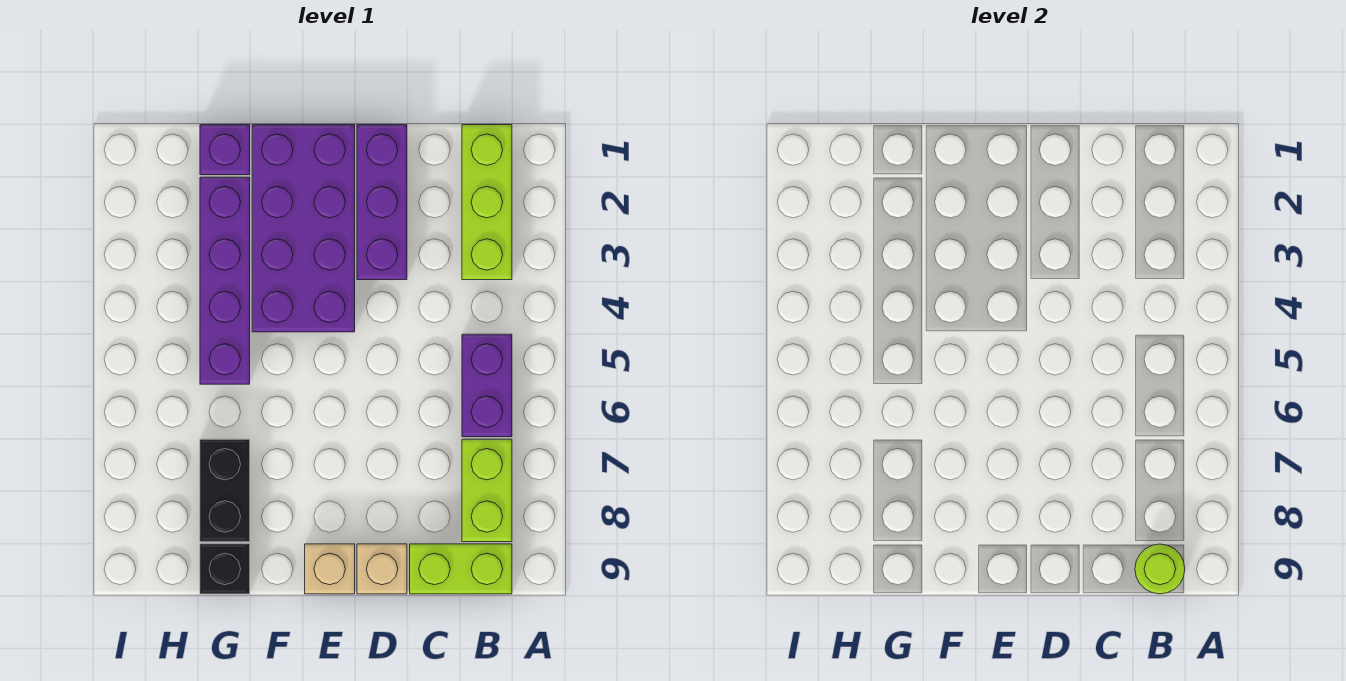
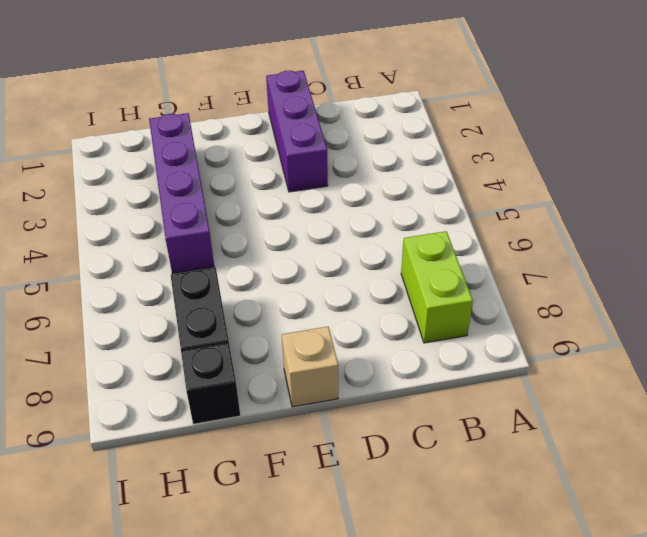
none -> lime 1x3 brick [462,125,512,280]
none -> purple 1x2 brick [462,334,512,437]
none -> lime 1x2 brick [410,544,512,594]

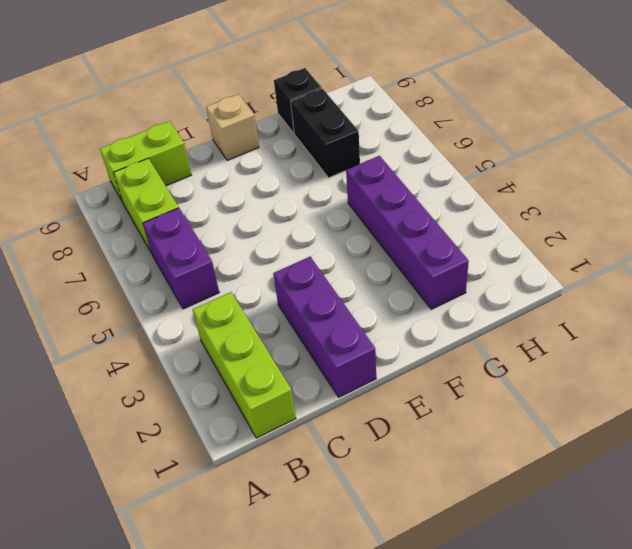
none -> tan 1x1 brick [357,544,407,594]
none -> purple 2x4 brick [252,125,355,332]
none -> purple 1x1 brick [200,125,250,175]

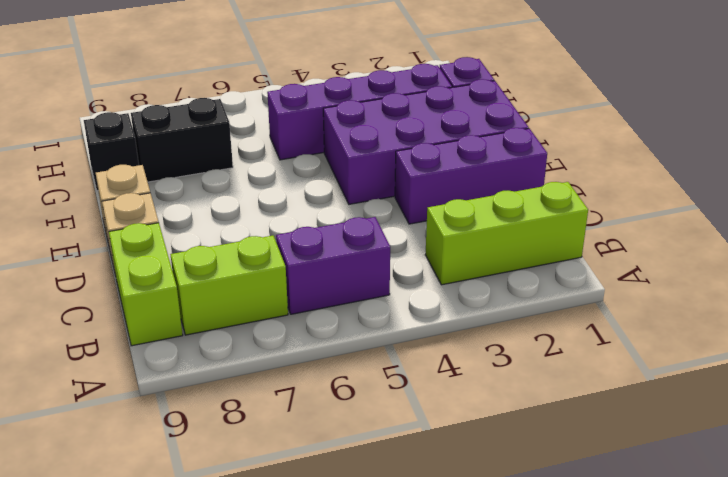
none -> lime 1x1 round brick [1135,544,1185,594]

